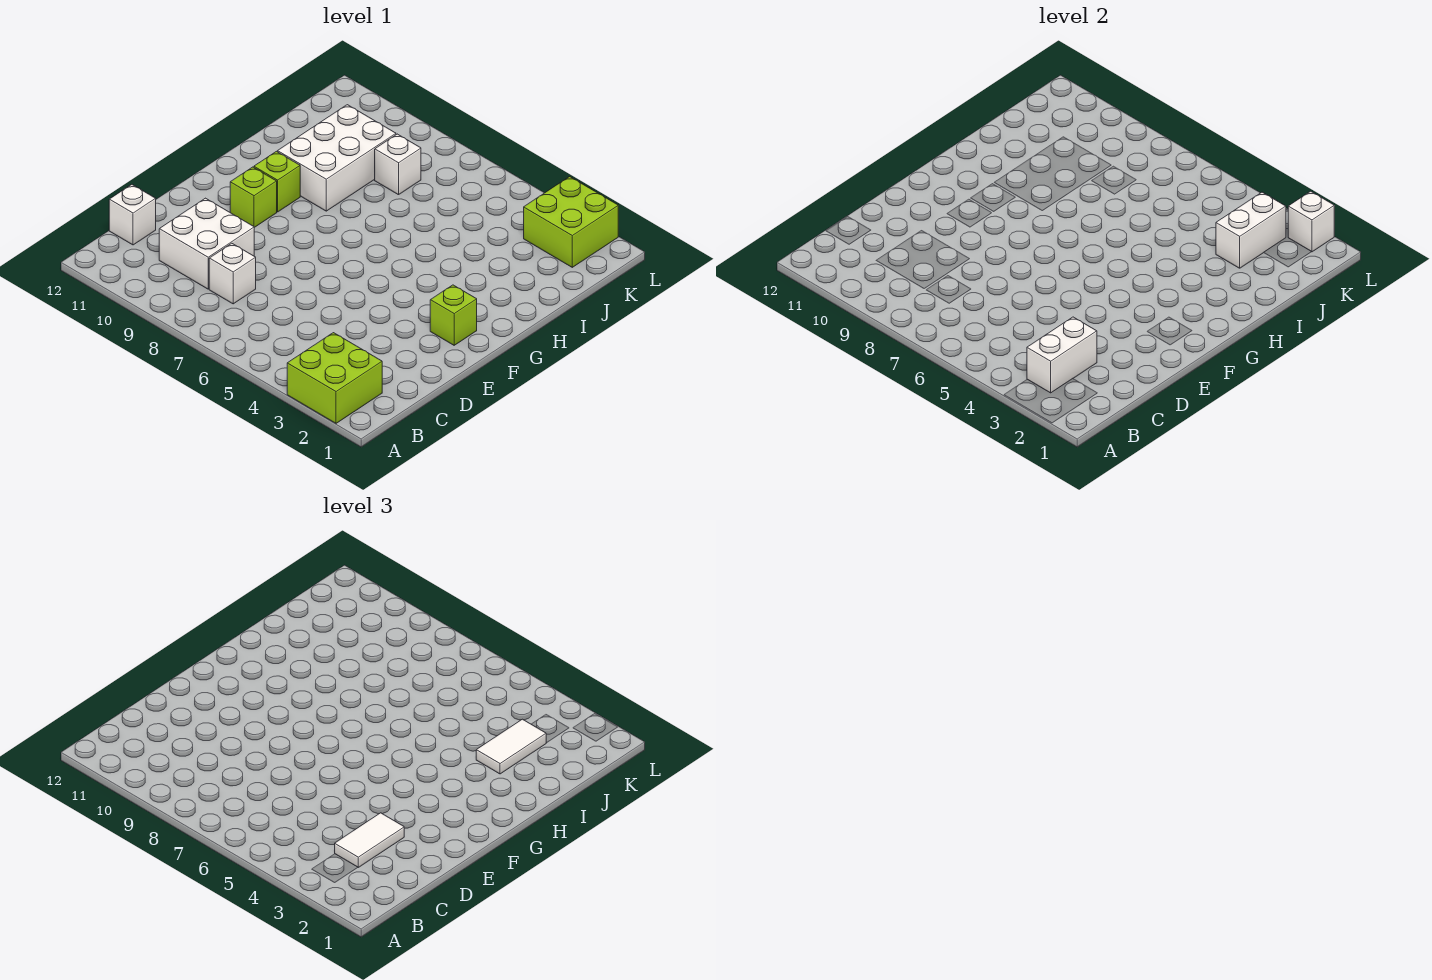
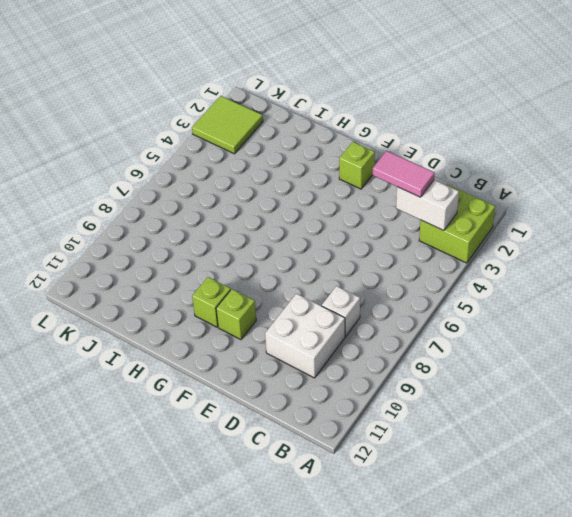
pink 1x2 tile [373,151,435,197] -> white 1x2 tile [335,813,404,867]
lime 2x2 tile [192,96,263,154] -> lime 2x2 brick [524,177,618,267]
none -> white 1x1 brick [109,185,156,245]
none -> white 2x3 brick [278,105,396,211]
none -> white 1x1 brick [375,134,421,195]

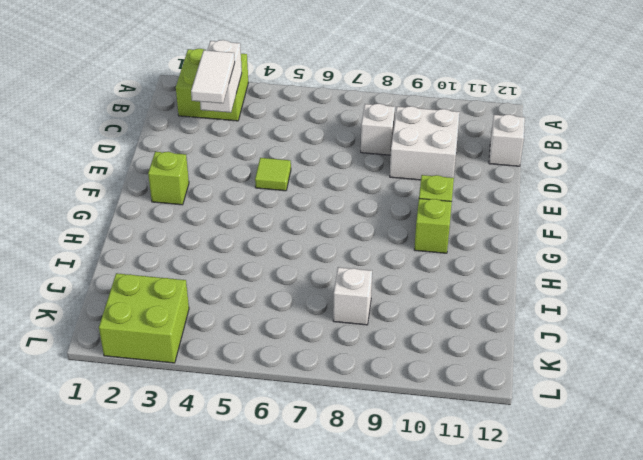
lime 1x1 tile [255,158,291,191] -> none
none -> white 2x3 brick [278,105,396,211]
none -> white 1x2 brick [1216,192,1286,268]
none -> white 1x1 brick [1288,191,1334,252]

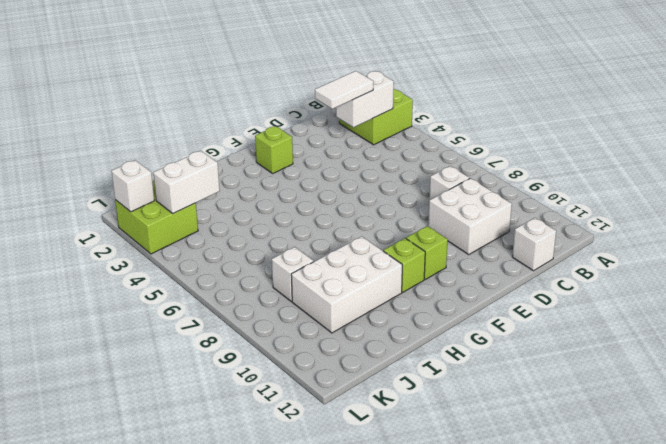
none -> white 1x2 tile [476,719,546,774]

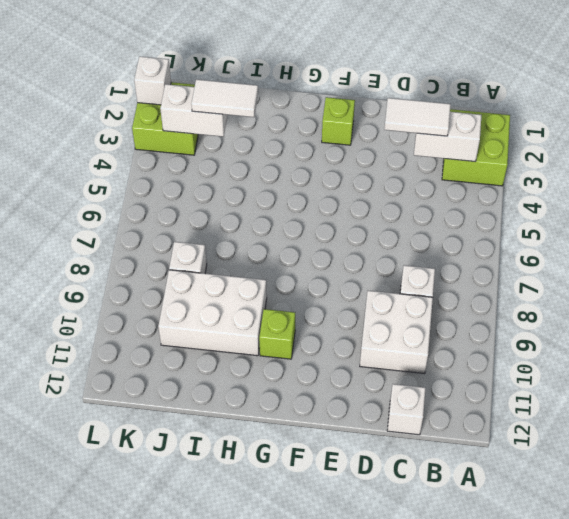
none -> lime 1x1 brick [230,167,277,228]

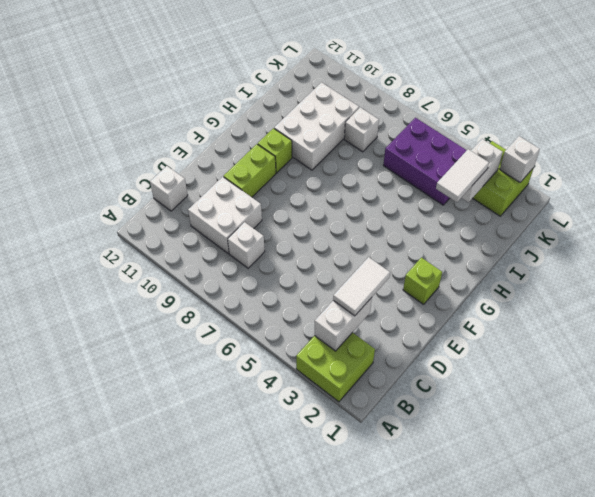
lime 1x2 brick [224,144,276,197] -> lime 1x1 brick [230,167,277,228]
purple 2x3 brick [383,118,467,205] -> none

